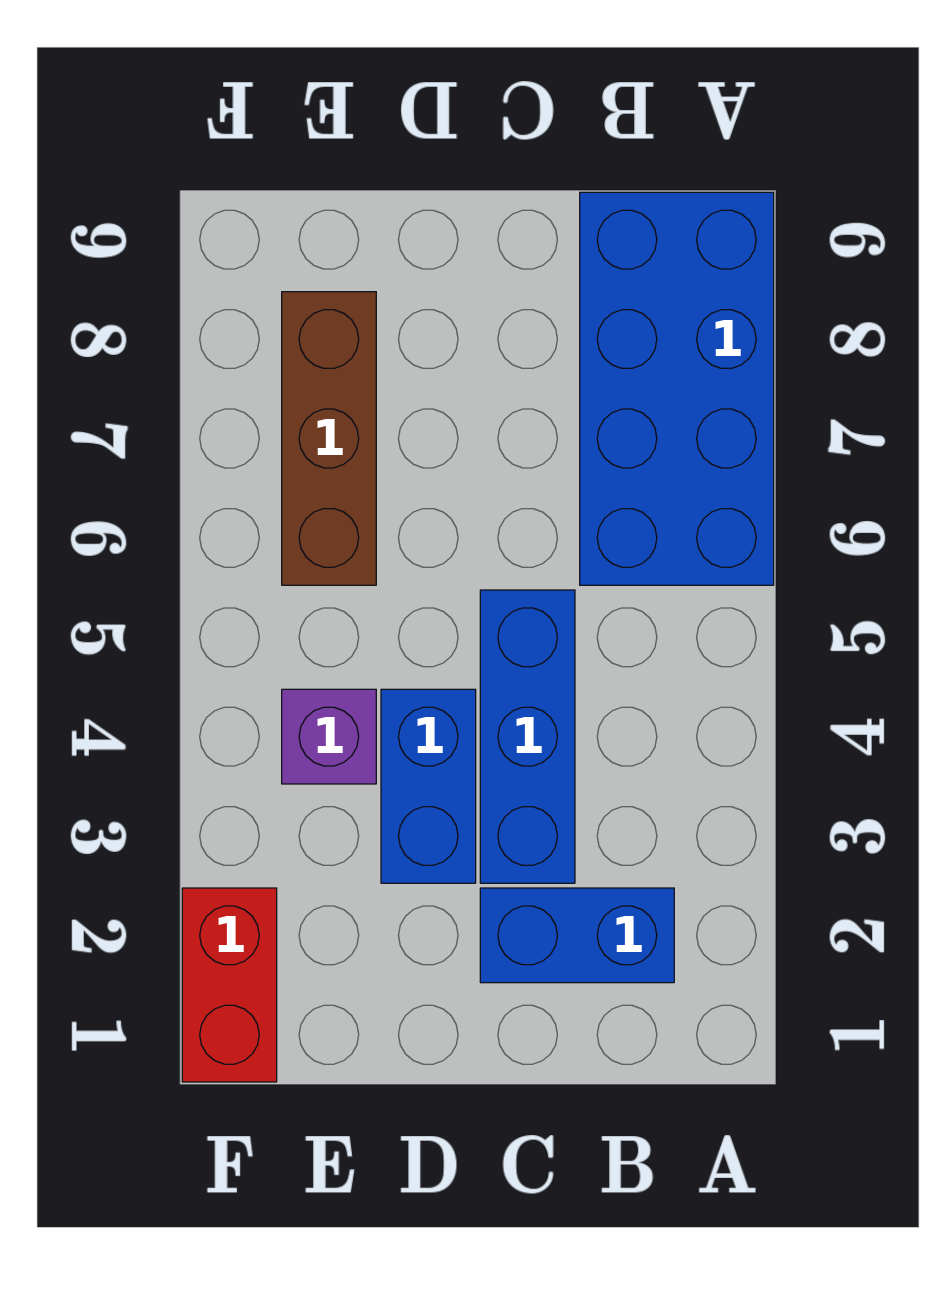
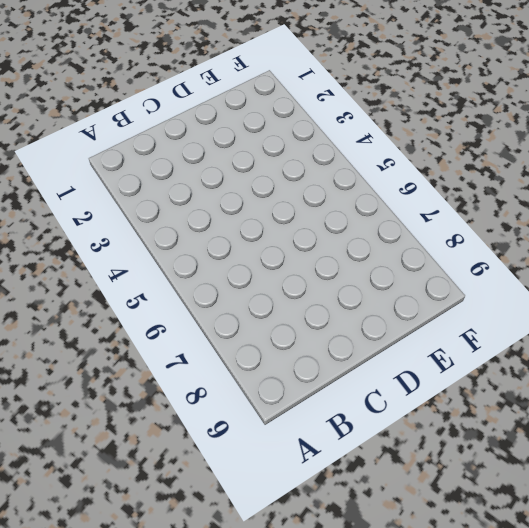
none -> blue 2x4 brick [580,192,774,585]
none -> blue 1x2 brick [480,888,674,983]

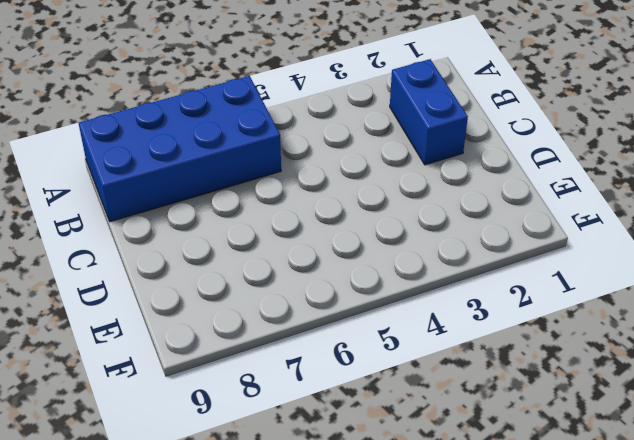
none -> blue 1x3 brick [480,590,575,883]
none -> blue 1x2 brick [381,689,476,883]

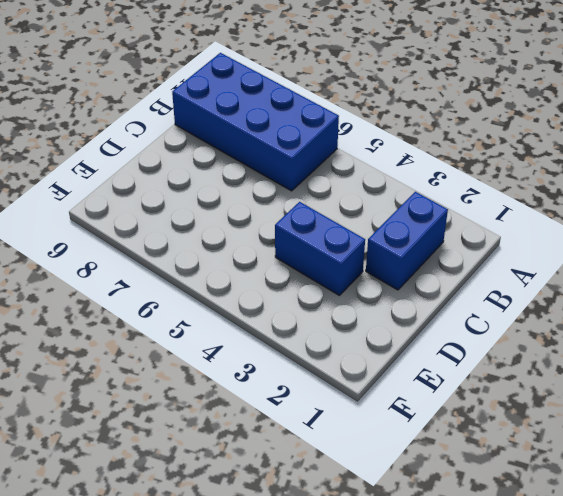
none -> blue 1x3 brick [480,590,575,883]
none -> purple 1x1 brick [282,689,376,784]

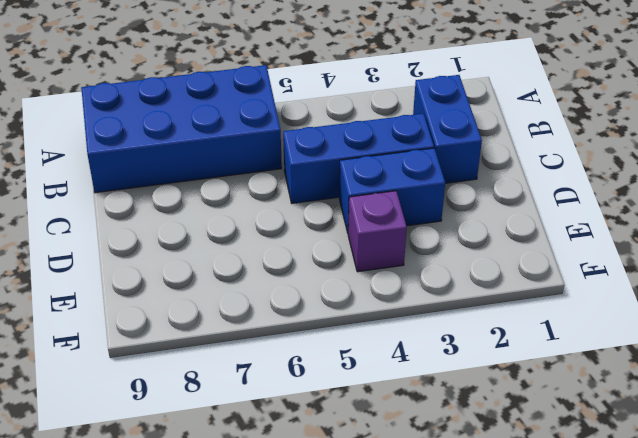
none -> brown 1x3 brick [282,292,376,585]
none -> red 1x2 brick [182,888,277,1082]

